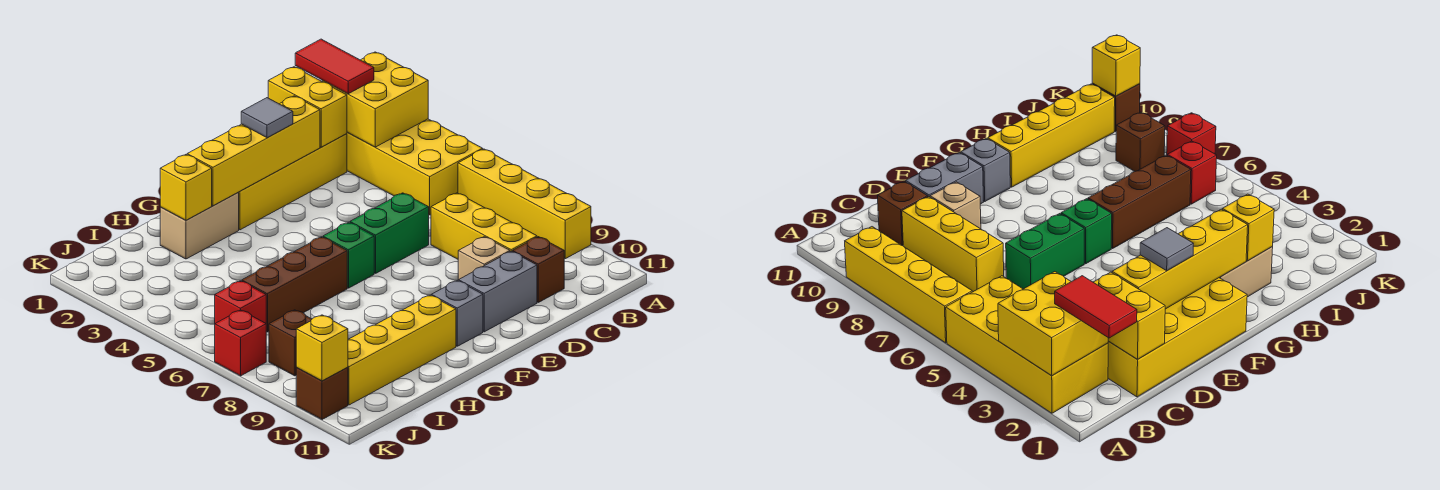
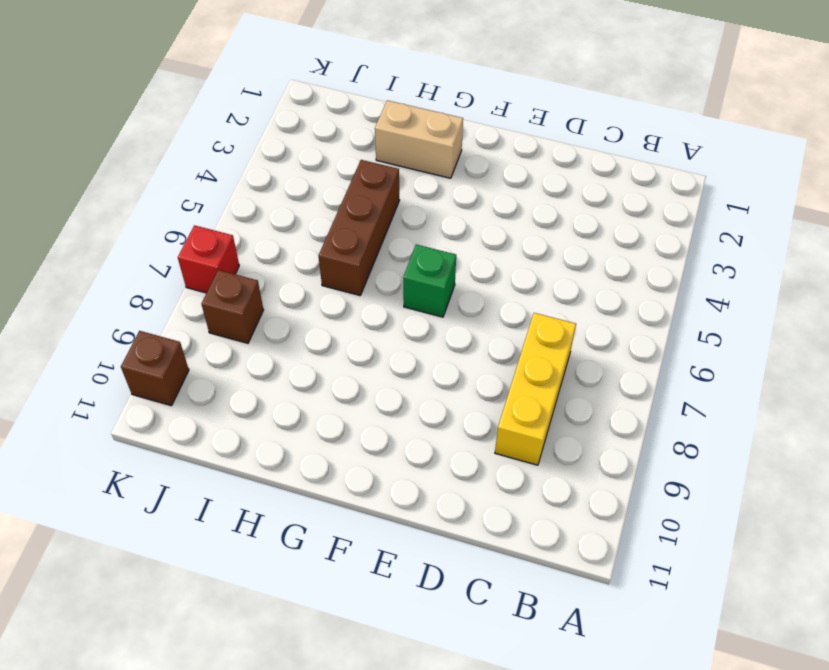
brown 1x3 brick [319,160,400,295] -> brown 1x3 brick turned to [242,237,347,332]
none -> yellow 2x4 brick [347,119,483,215]
none -> yellow 1x4 brick [458,149,591,259]
none -> yellow 2x4 brick [239,134,347,230]

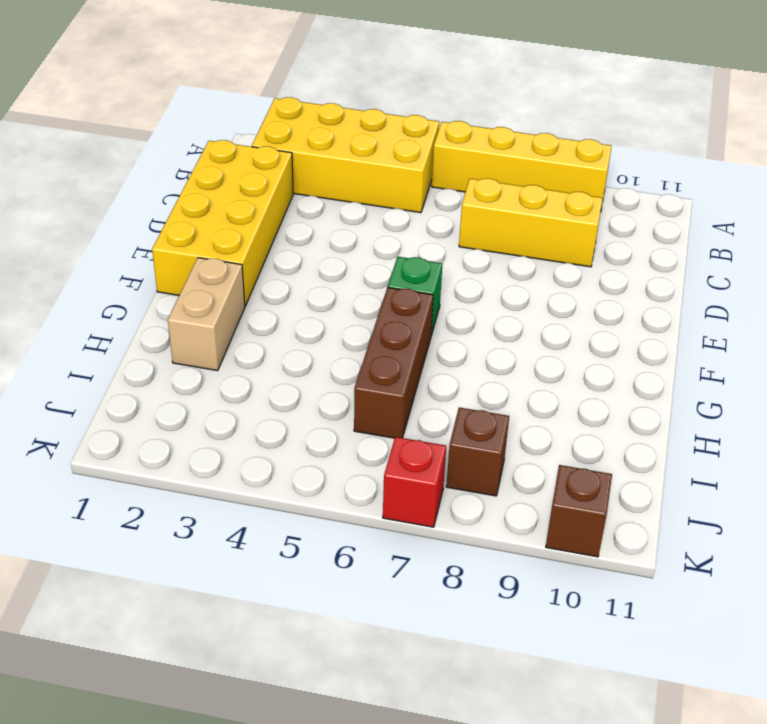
none -> brown 1x1 brick [513,237,564,302]
none -> green 1x2 brick [350,193,429,273]
none -> tan 1x1 brick [458,237,510,281]

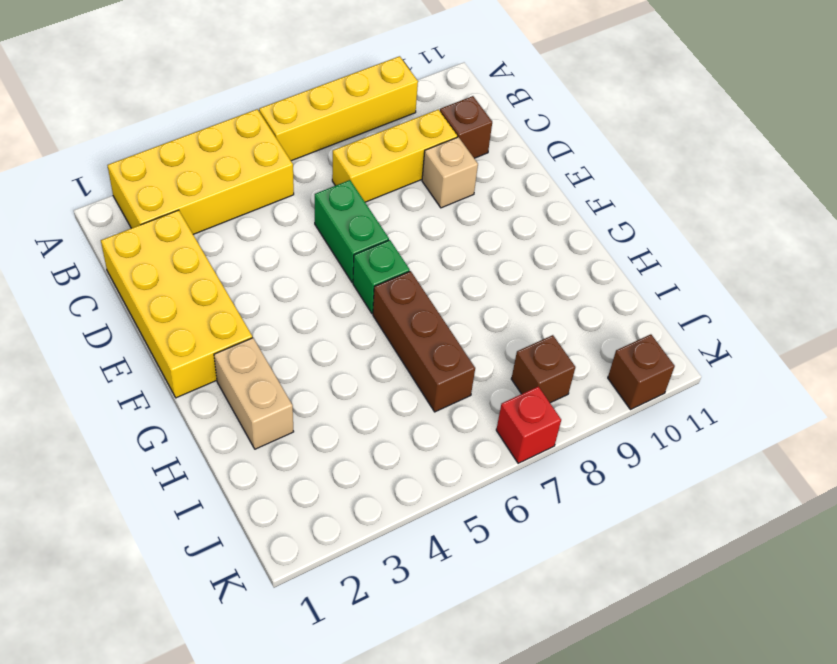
none -> grey 1x2 brick [459,251,537,332]
none -> grey 1x1 brick [431,280,483,346]
none -> yellow 1x4 brick [348,295,456,405]

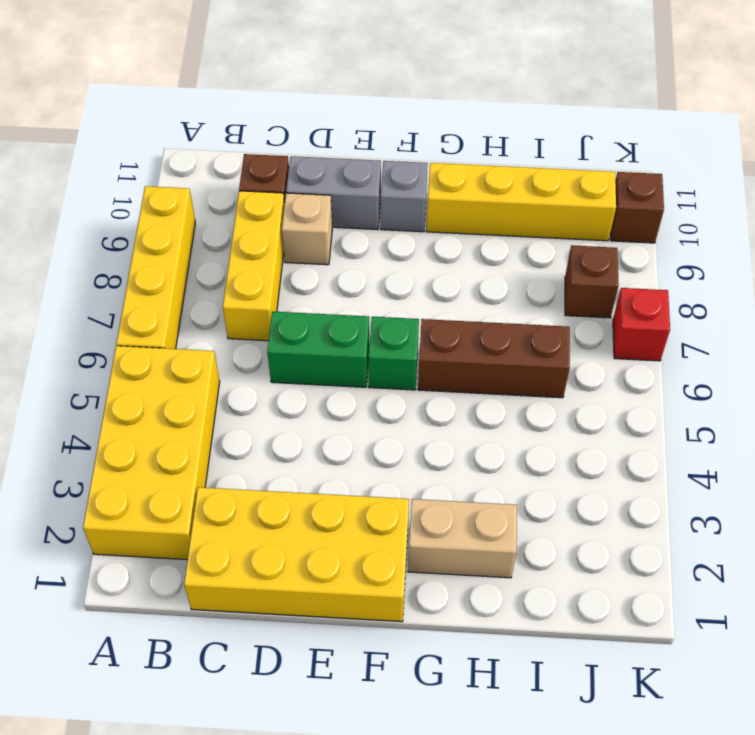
none -> red 1x1 brick [215,281,266,323]
none -> yellow 2x2 brick [322,52,428,147]
none -> yellow 1x2 brick [268,67,347,147]

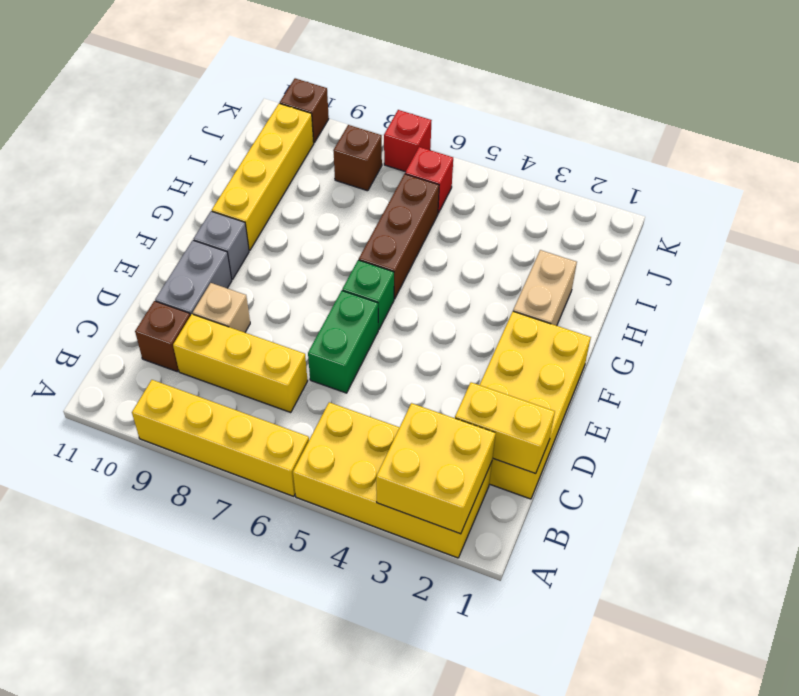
none -> yellow 1x4 brick [187,96,320,206]
none -> yellow 1x1 brick [160,155,212,220]
none -> yellow 1x1 brick [296,315,348,381]

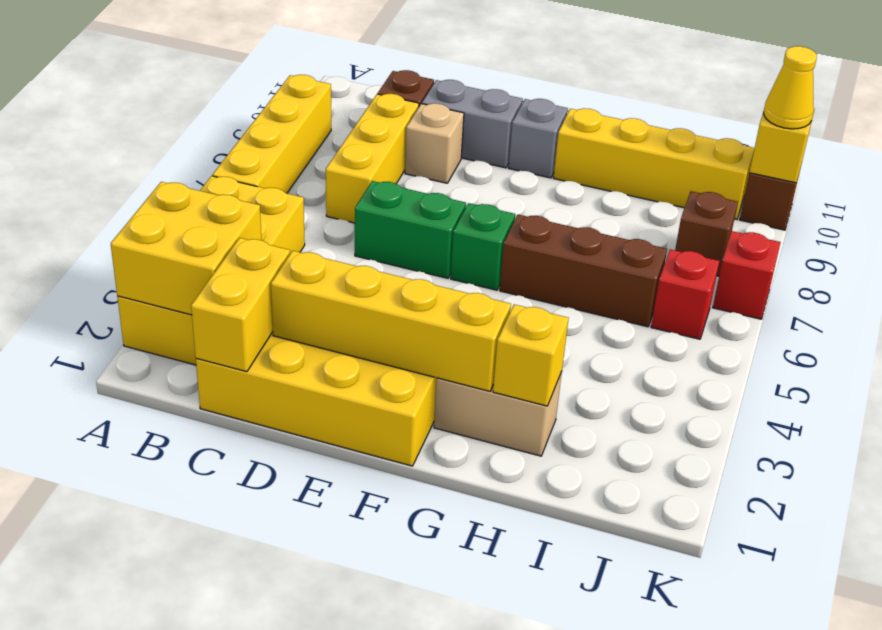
yellow 1x1 cone [764,46,817,129] -> none
none -> red 1x2 tile [295,39,374,94]
none -> grey 1x1 tile [241,98,293,138]

